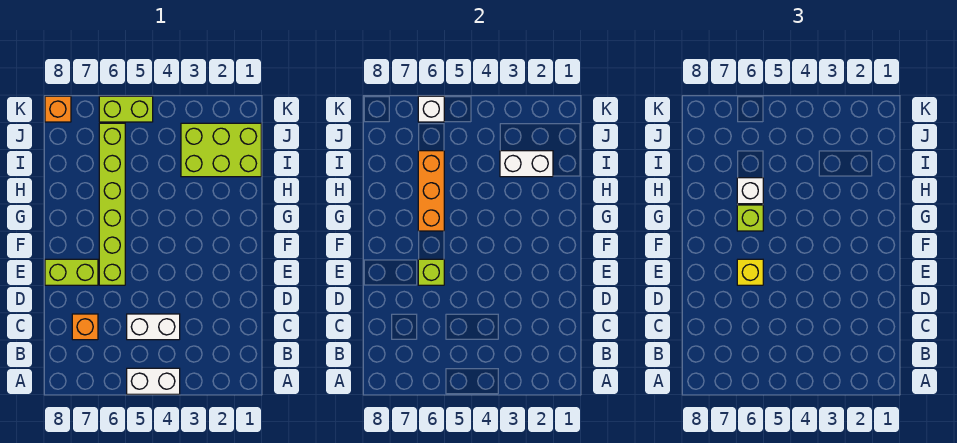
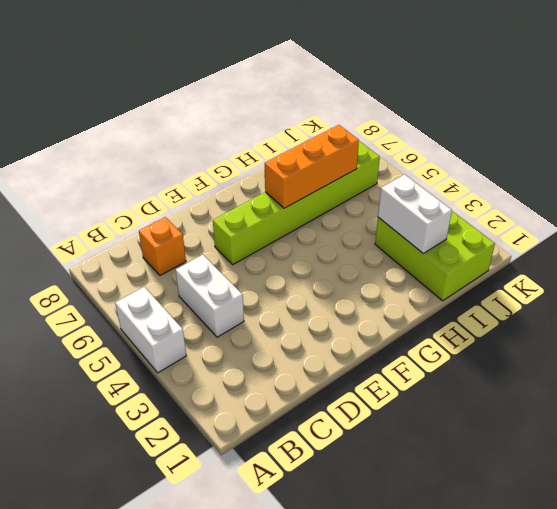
none -> lime 1x2 brick [45,259,98,285]
none -> lime 1x2 brick [99,96,153,122]
none -> orange 1x1 brick [45,96,71,122]

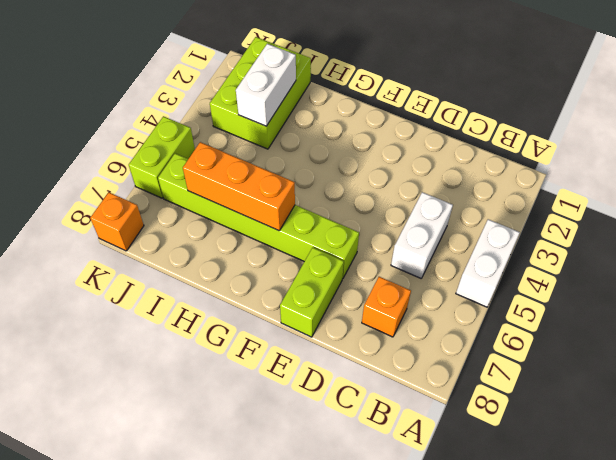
none -> lime 1x1 brick [418,259,444,285]
none -> white 1x1 brick [418,96,444,122]
none -> yellow 1x1 brick [737,259,763,285]

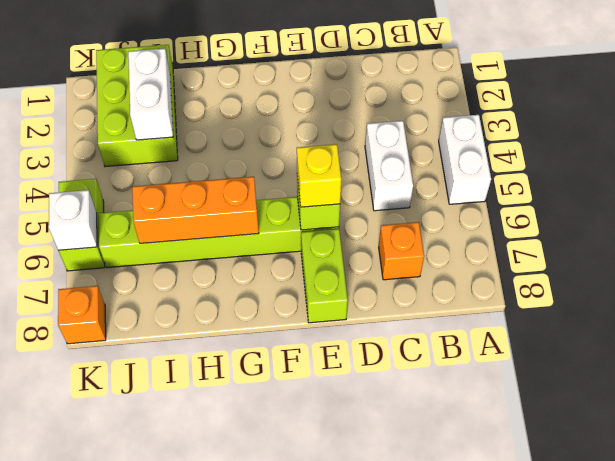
none -> lime 1x1 brick [737,205,763,231]
none -> white 1x1 brick [737,178,763,204]

